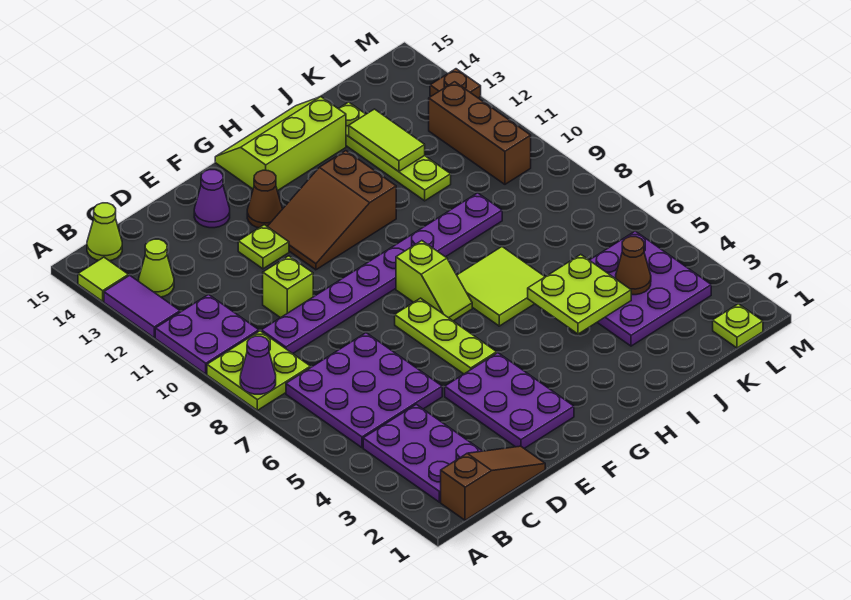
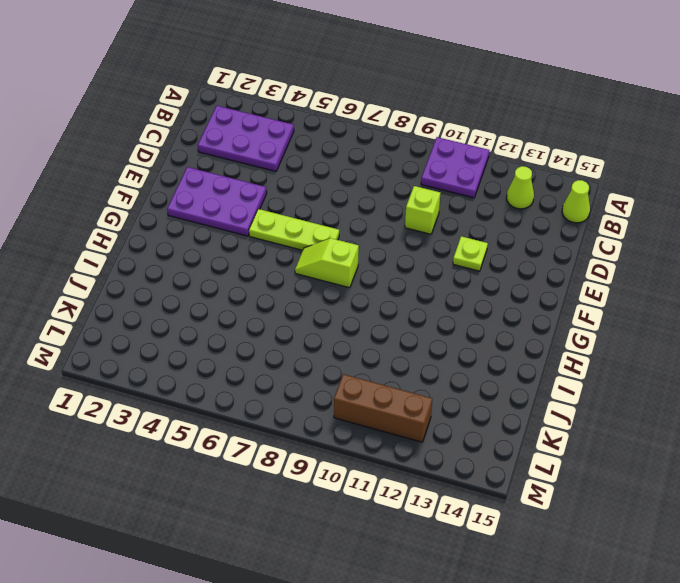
none -> lime 2x2 plate [207,331,310,410]
none -> purple 1x2 tile [104,275,180,338]
none -> lime 1x1 tile [78,257,129,301]

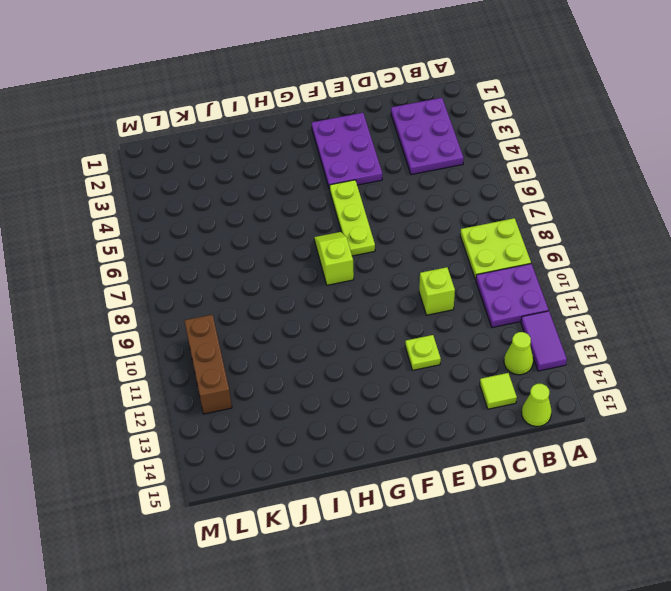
lime 1x1 tile [480,373,517,409] -> lime 1x1 tile moved to [78,257,129,301]
none -> brown 1x3 slope [441,446,545,520]
none -> purple 3x3 plate [286,333,442,448]
none -> purple 1x8 plate [261,193,502,353]

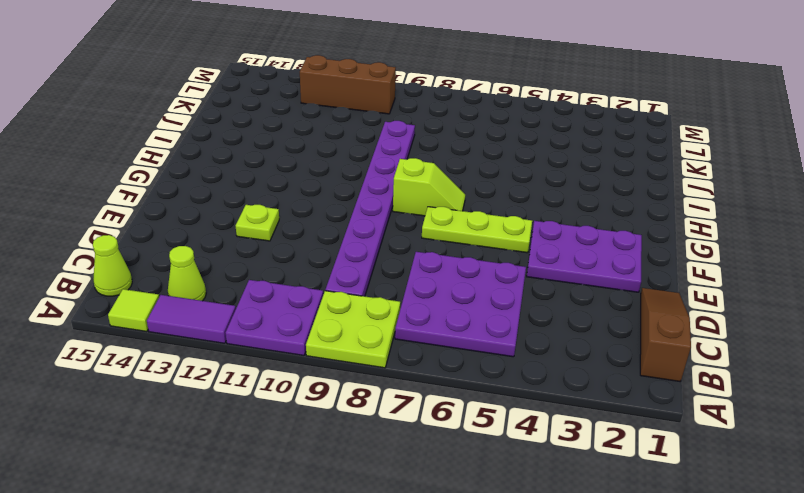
none -> purple 2x3 plate [363,404,482,502]
none -> lime 1x1 brick [263,256,313,318]
none -> purple 1x1 cone [194,170,230,228]

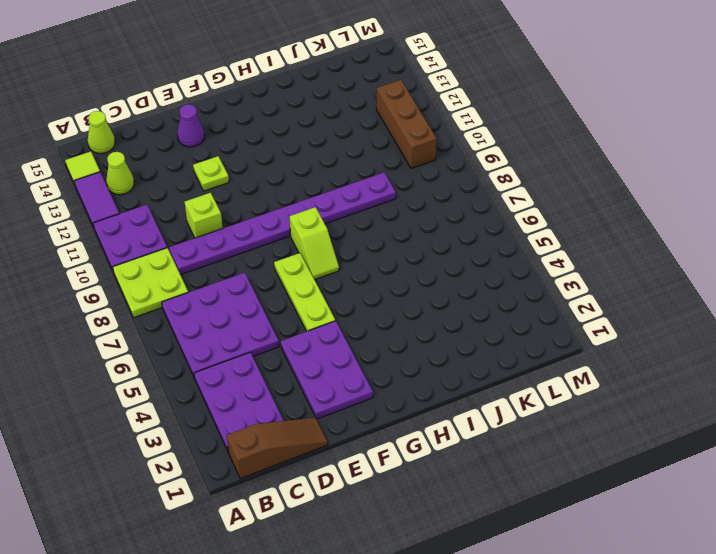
none -> brown 2x3 slope [267,151,396,270]
none -> brown 1x1 cone [247,170,282,228]
none -> lime 2x3 slope [215,97,346,191]

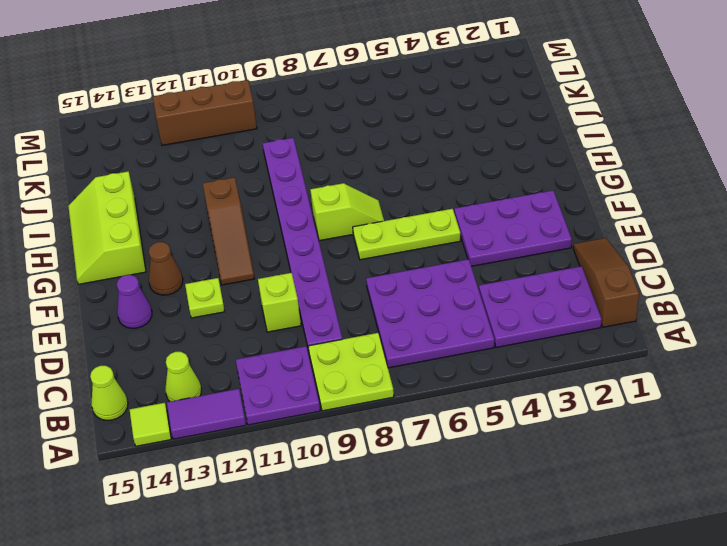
brown 1x3 slope [203,177,254,285] -> brown 2x3 slope [267,151,396,270]
none -> lime 2x2 tile [457,247,545,326]
none -> purple 3x3 plate [590,231,711,346]
none -> lime 1x4 plate [338,102,451,201]

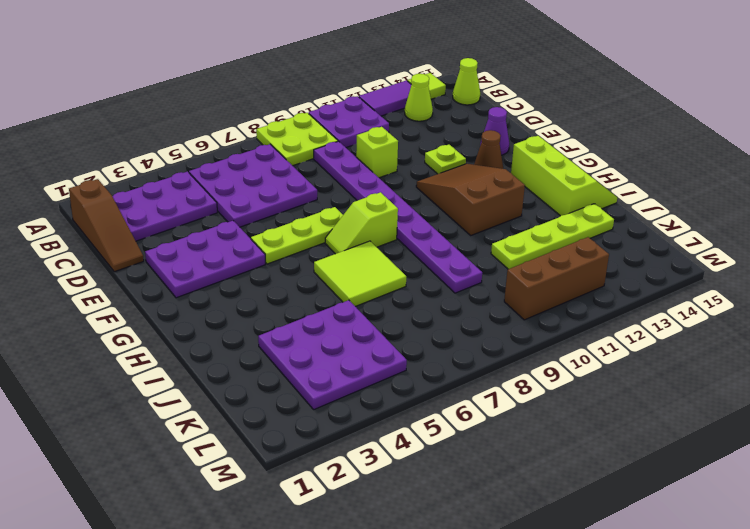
none -> lime 1x1 plate [713,304,763,348]
none -> brown 1x1 plate [430,69,481,98]
none -> purple 1x1 cone [240,336,276,394]

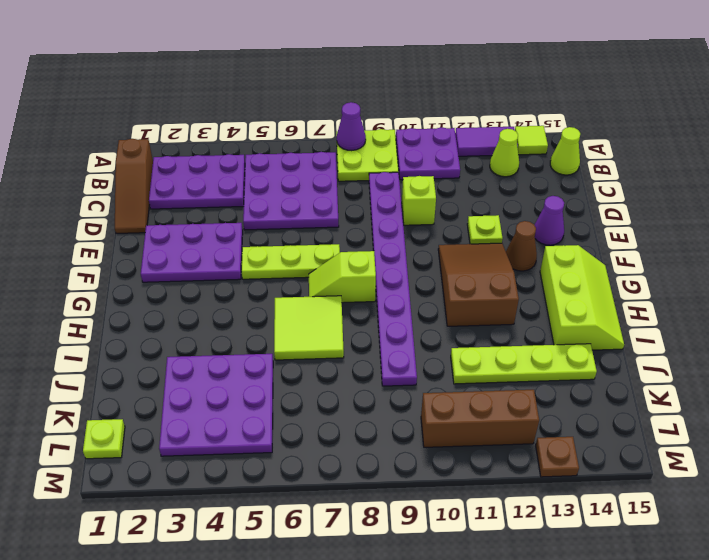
none -> lime 2x2 plate [528,255,631,334]
none -> lime 1x2 tile [349,109,425,171]
none -> brown 1x1 cone [615,237,651,295]

